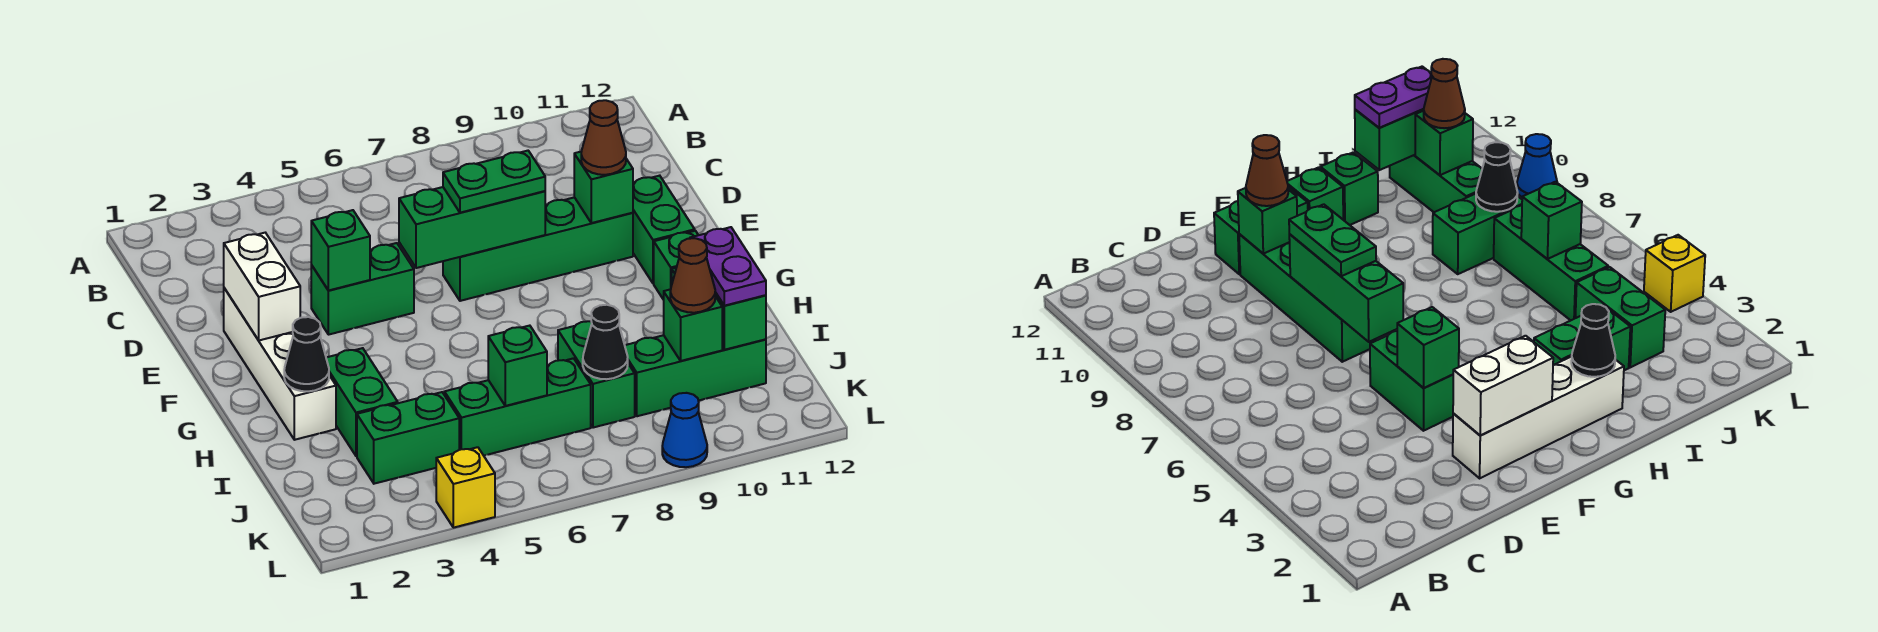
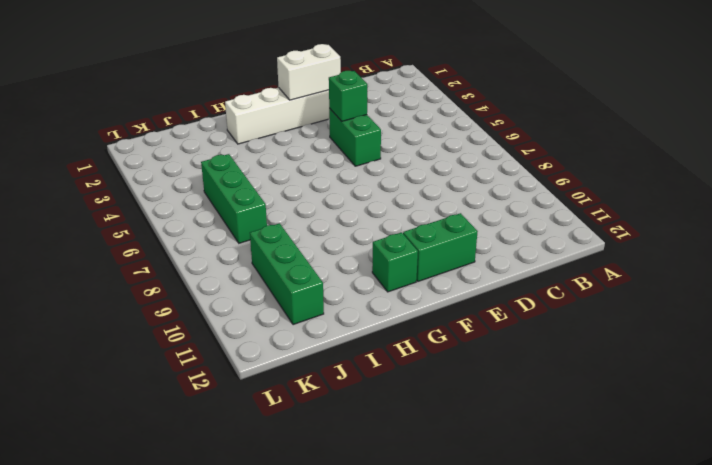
none -> green 1x4 brick [443,197,633,301]
none -> green 1x2 brick [326,348,398,456]
none -> green 1x1 brick [1320,152,1378,225]

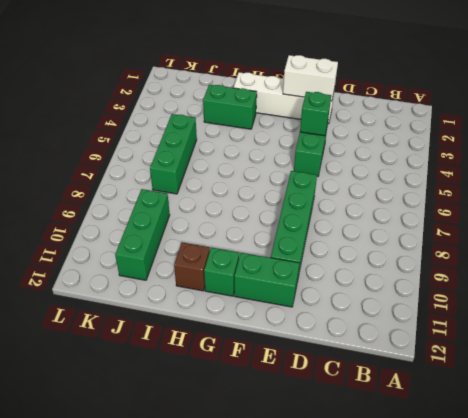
brown 1x1 brick [174,242,210,291] -> green 1x1 brick [1320,152,1378,225]
none -> green 1x2 brick [558,321,635,428]
none -> green 1x2 brick [357,392,459,484]
none -> yellow 1x1 brick [436,447,495,528]

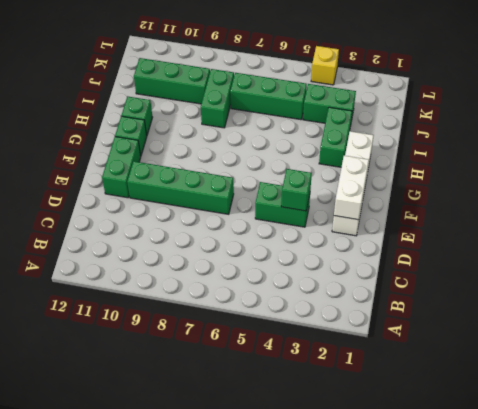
none -> blue 1x1 cone [662,393,707,467]
none -> green 1x3 brick [399,187,545,268]
none -> green 1x1 brick [574,151,633,223]

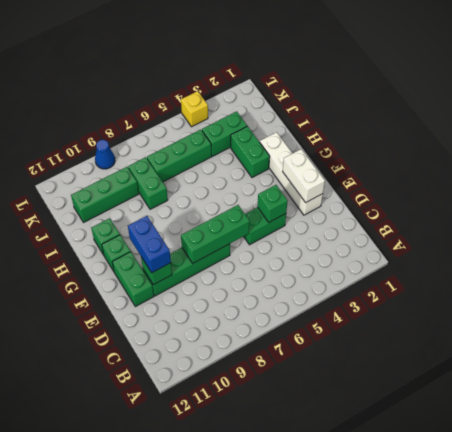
blue 1x2 brick [128,216,171,273] -> brown 1x1 cone [581,100,626,175]
none -> black 1x1 cone [284,317,329,391]
none -> green 1x2 brick [715,292,766,350]
none -> green 1x1 brick [488,326,547,406]

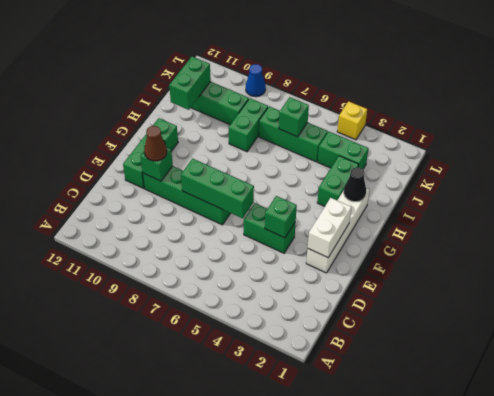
none -> green 1x1 brick [1320,152,1378,225]
none -> black 1x1 cone [583,305,628,379]
none -> green 1x1 brick [664,289,722,361]

